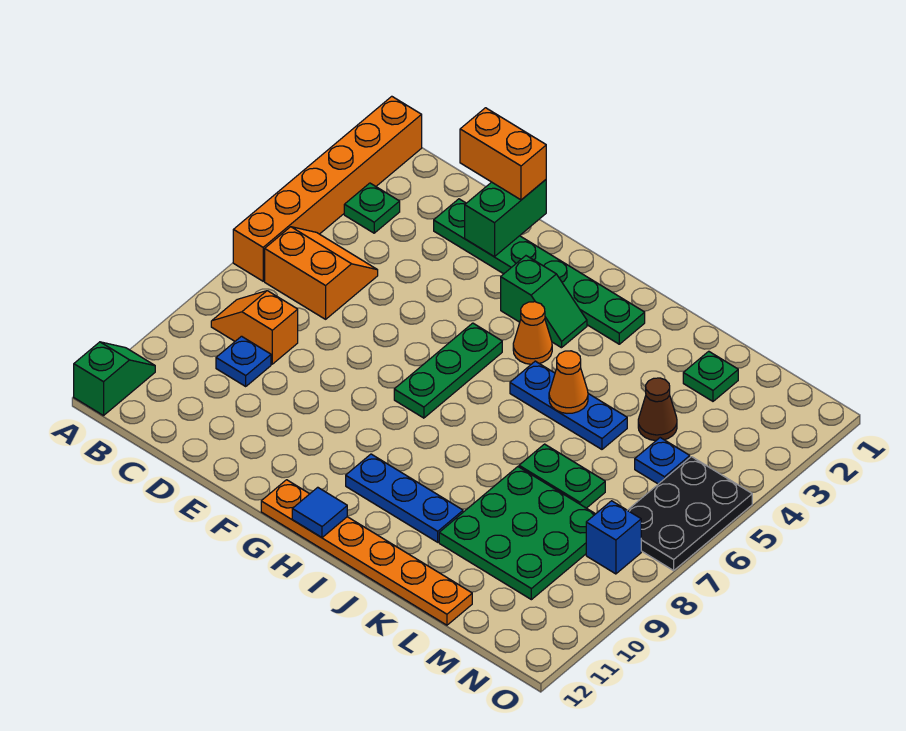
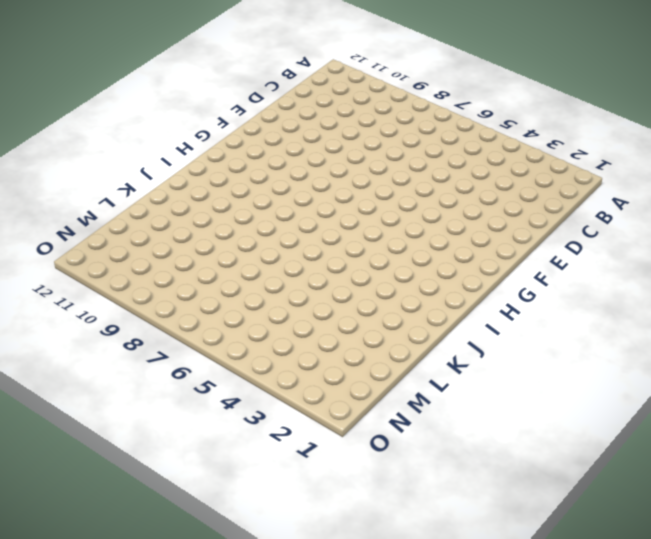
none -> orange 1x6 brick [233,96,422,281]
none -> green 1x2 slope [74,342,155,416]
none -> green 1x1 plate [344,183,400,233]

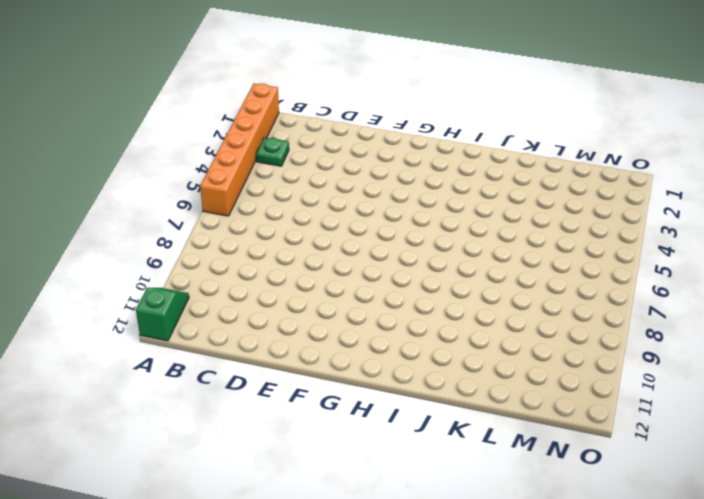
none -> orange 2x2 slope [265,227,378,319]
none -> orange 1x2 slope [211,291,298,364]
none -> blue 1x1 plate [216,336,271,386]

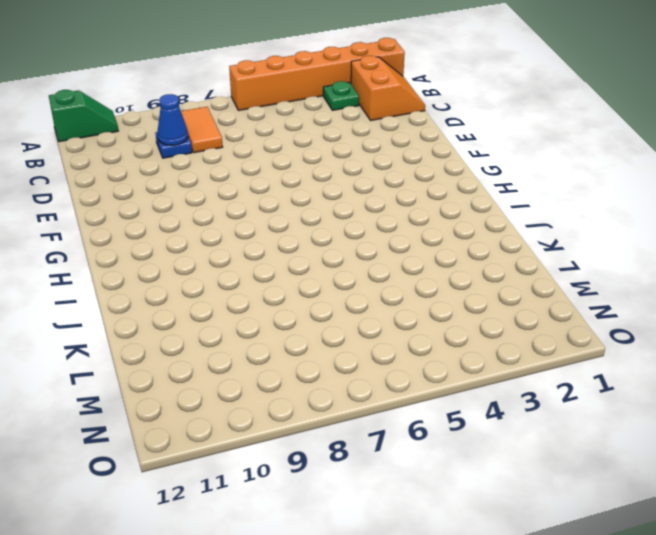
orange 2x2 slope [351,56,425,121] -> orange 2x2 slope moved to [265,227,378,319]
orange 1x2 tile [181,107,223,153] -> orange 1x2 slope [211,291,298,364]
blue 1x1 cone [158,94,188,146] -> none
none -> green 1x6 plate [434,199,645,344]
none -> green 1x2 slope [501,256,587,348]
none -> green 1x3 plate [394,323,502,418]

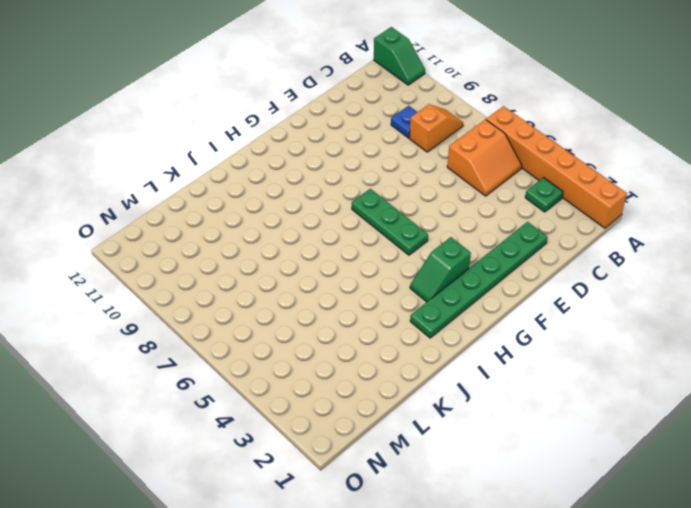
none -> orange 1x6 plate [261,480,472,625]
none -> orange 1x1 cone [513,302,552,364]
none -> blue 1x3 plate [346,454,463,542]

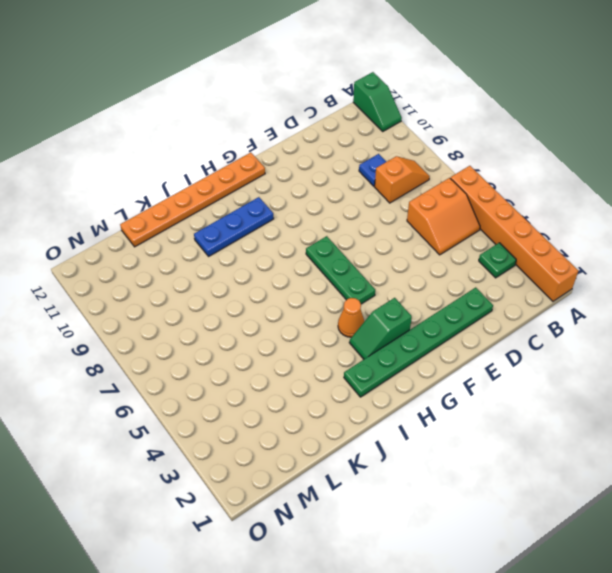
none -> blue 1x3 plate [510,361,627,449]
none -> green 1x2 plate [519,444,605,508]
none -> green 3x3 plate [439,467,595,600]

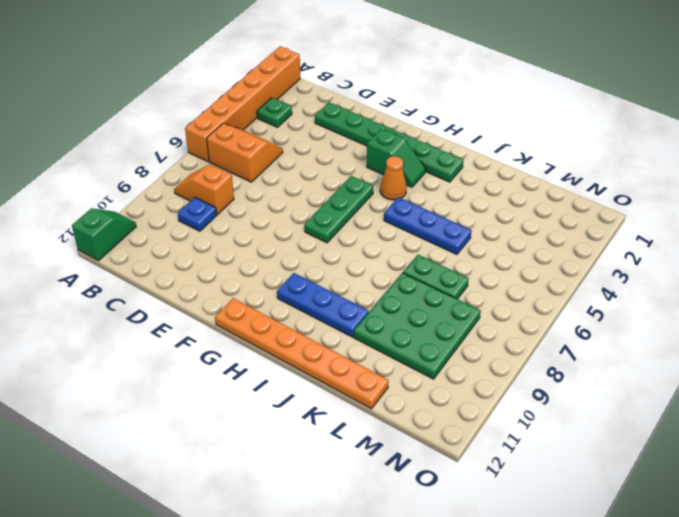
none -> green 1x1 plate [683,351,738,401]
none -> brown 1x1 cone [638,378,677,441]
none -> blue 1x1 plate [635,438,690,484]

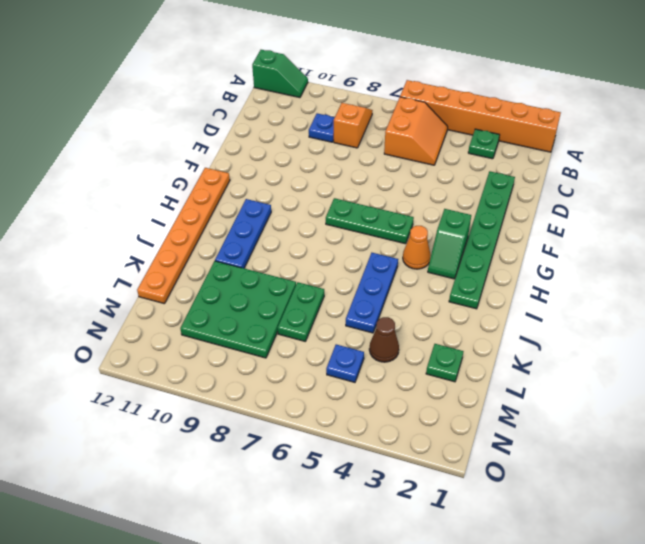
none -> black 2x3 plate [628,457,752,570]
none -> blue 1x1 brick [586,501,641,574]
none -> green 1x2 brick [465,180,546,257]

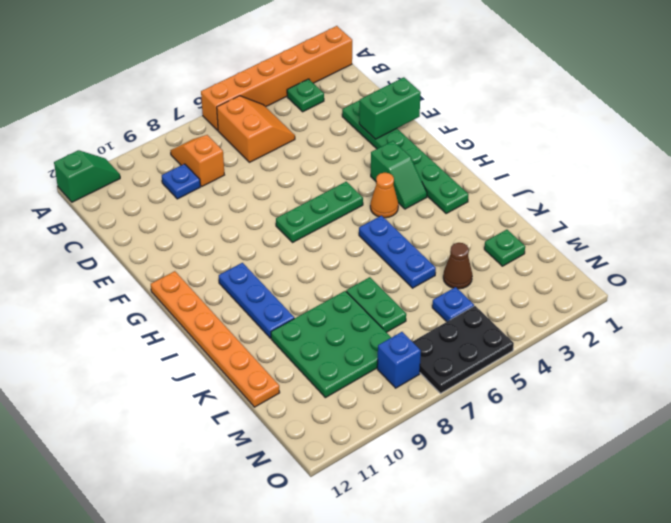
none -> blue 1x1 tile [292,487,347,538]
none -> orange 1x1 cone [549,351,588,413]
none -> orange 1x2 brick [460,108,546,200]

